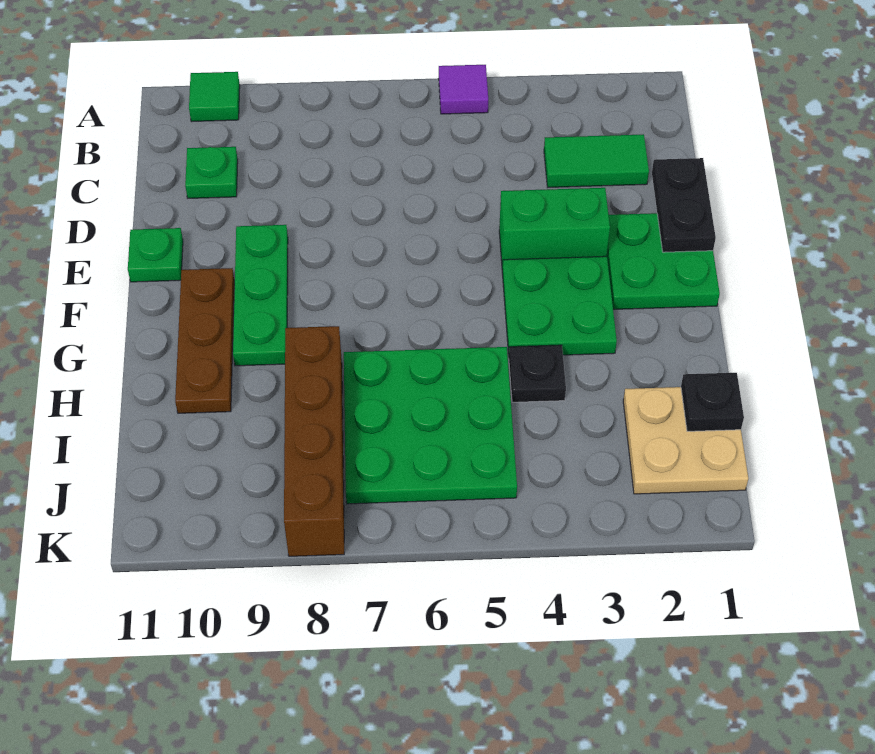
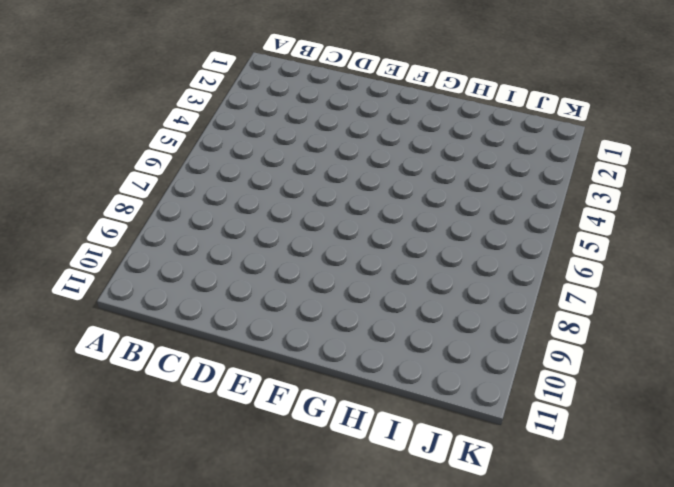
none -> purple 1x1 tile [439,65,488,114]
none -> green 1x1 tile [189,72,240,122]
none -> green 1x2 tile [544,134,649,187]

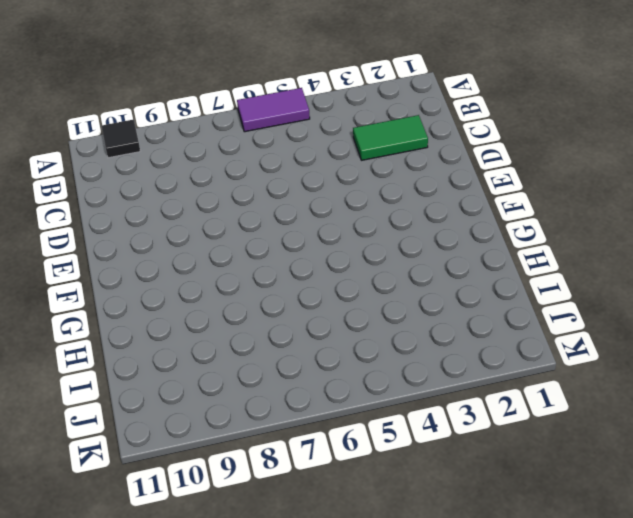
purple 1x2 tile [237,88,310,132] -> purple 1x1 tile [439,65,488,114]
black 1x1 tile [102,119,140,158] -> green 1x1 tile [189,72,240,122]
none -> green 1x1 plate [185,147,238,198]
none -> green 2x2 plate [607,213,720,309]
none -> green 1x2 brick [499,188,610,269]

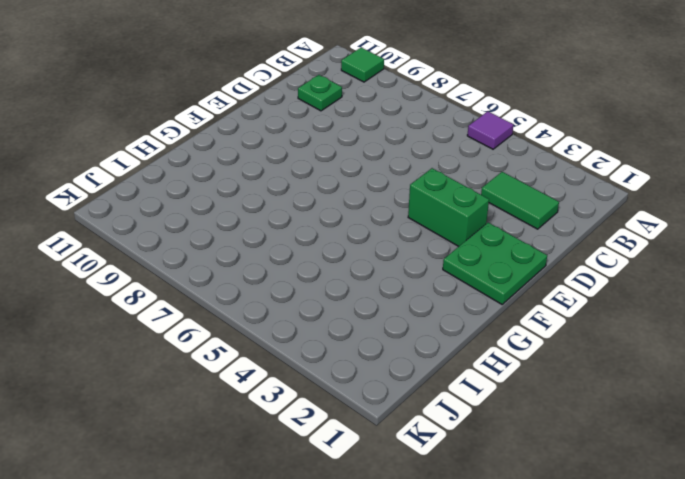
none -> green 1x3 plate [233,225,288,366]
none -> green 1x1 plate [128,228,183,282]
none -> green 2x2 plate [502,256,617,355]

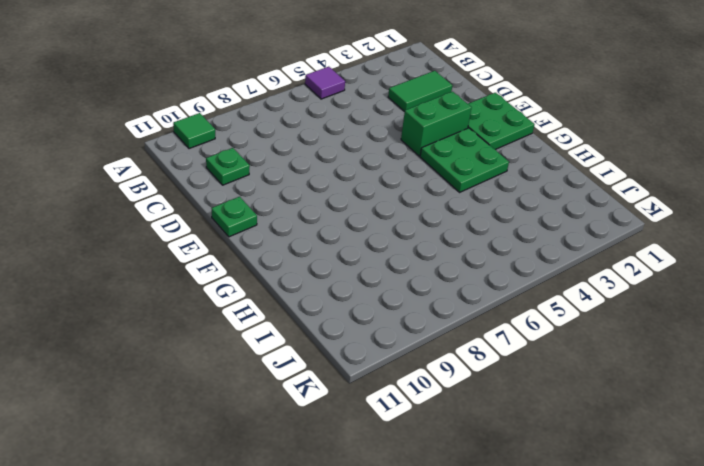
none -> green 1x3 plate [233,225,288,366]
none -> brown 1x3 plate [175,268,234,413]
none -> black 1x1 plate [509,345,566,402]

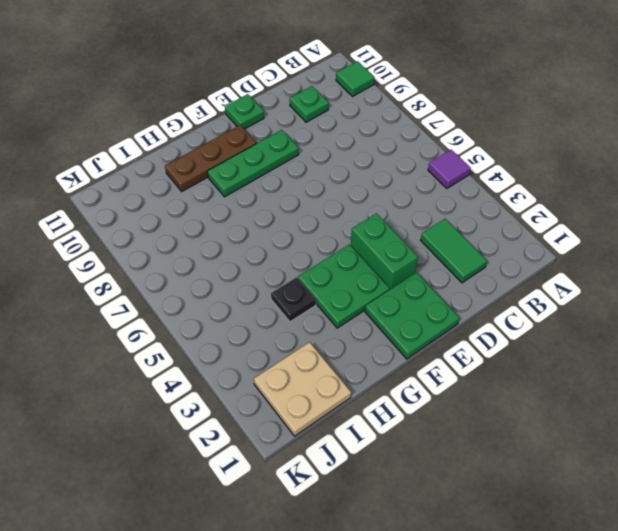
none -> green 3x3 plate [344,347,517,504]
none -> brown 1x4 brick [284,326,344,556]
none -> black 1x2 plate [652,158,716,252]

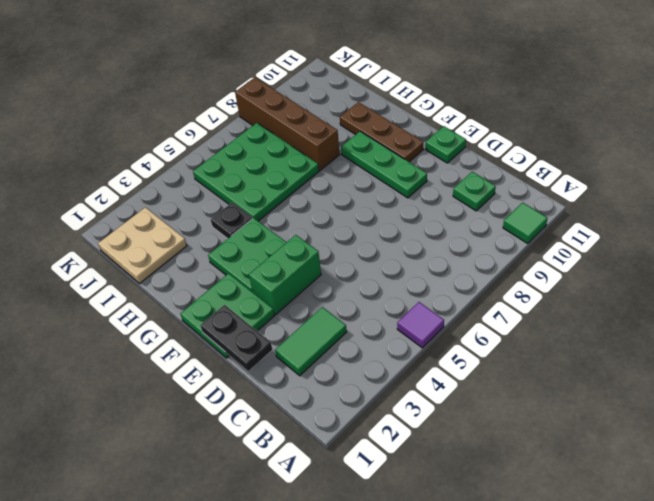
none -> black 1x1 plate [681,373,744,431]

